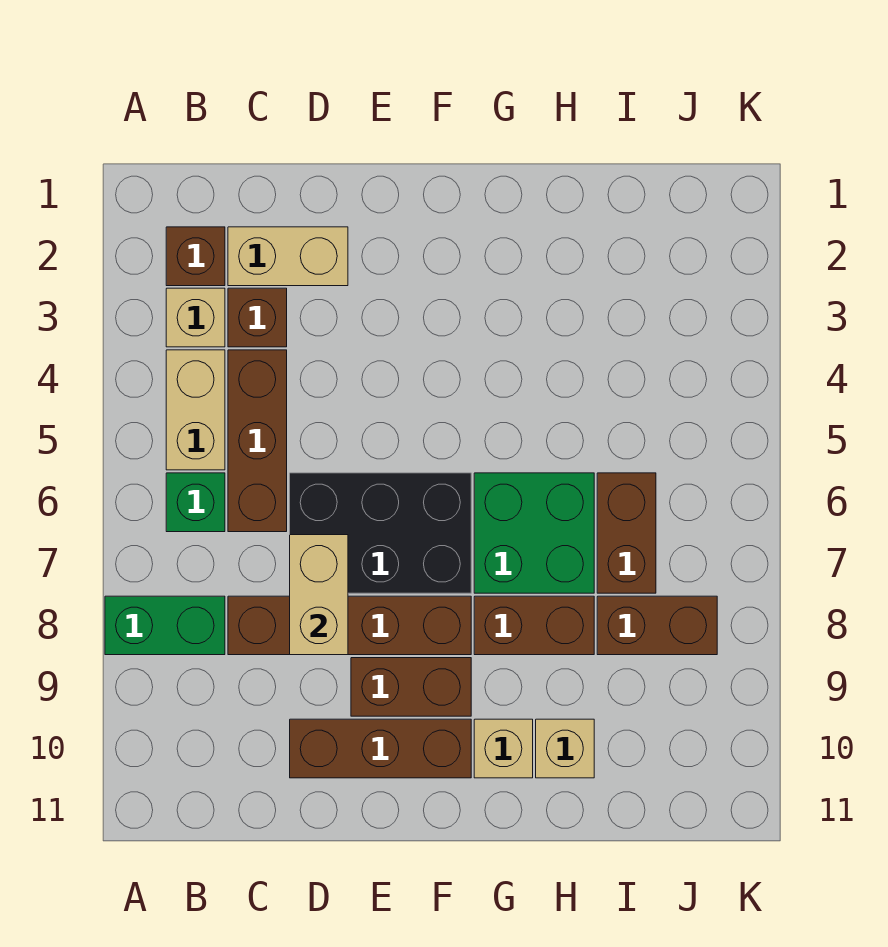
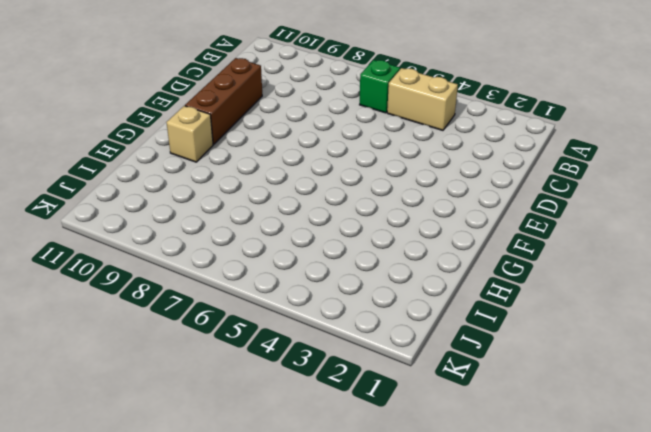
none -> green 1x2 brick [105,596,225,655]
none -> brown 1x1 brick [166,227,225,286]
none -> tan 1x1 brick [166,288,225,347]

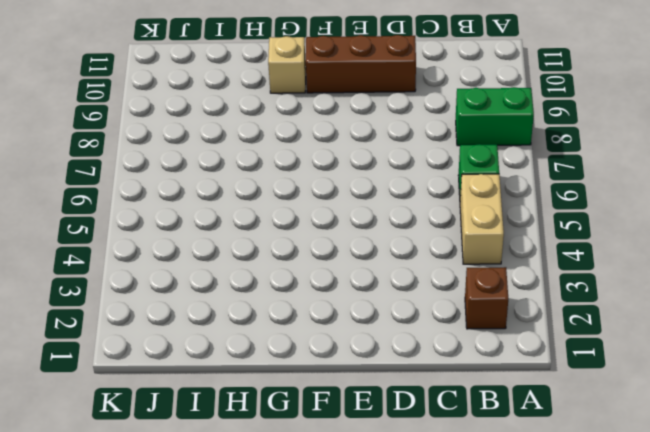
none -> tan 1x1 brick [166,288,225,347]
none -> tan 1x2 brick [228,227,348,286]
none -> brown 1x1 brick [228,288,287,347]

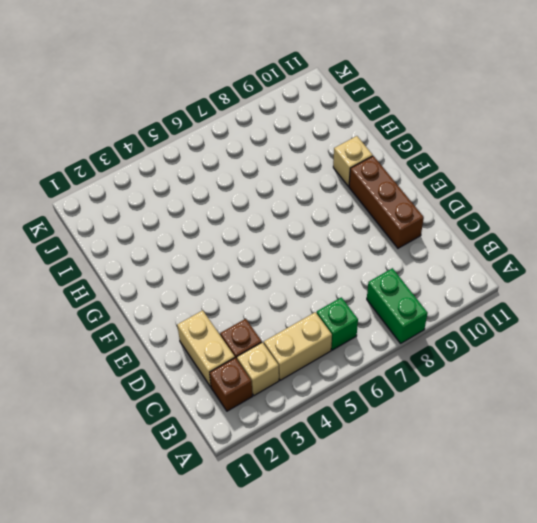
none -> brown 1x3 brick [228,350,287,532]
none -> brown 1x4 brick [228,596,471,655]
none -> black 2x3 brick [290,473,471,593]

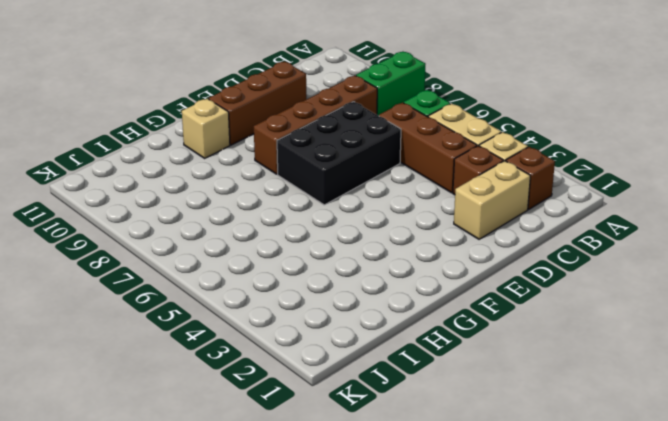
none -> brown 1x2 brick [351,658,471,716]
none -> green 2x2 brick [474,473,594,593]
none -> brown 1x2 brick [474,596,594,655]

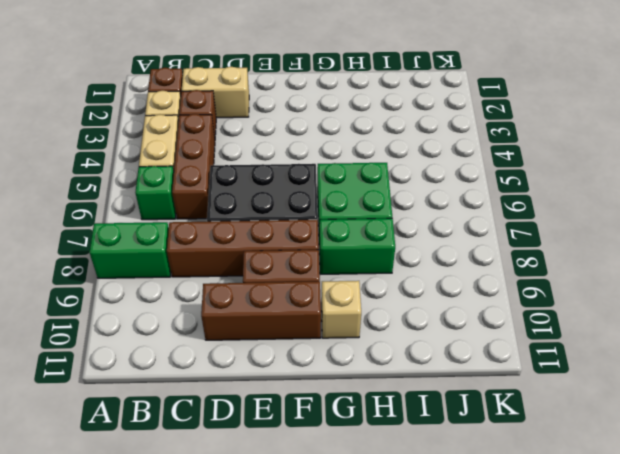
green 1x2 brick [319,218,395,274] -> brown 1x2 brick [474,596,594,655]
none -> tan 1x1 brick [536,719,594,778]
none -> brown 1x2 brick [597,473,656,593]
none -> brown 1x2 brick [597,596,717,655]

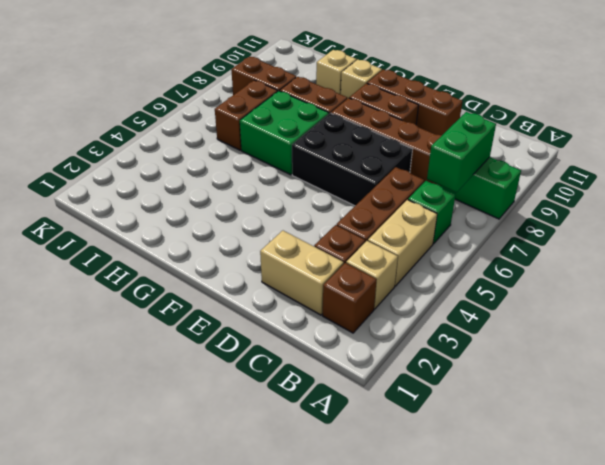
green 1x2 brick [427,112,496,192] -> none
none -> tan 1x2 brick [290,535,348,655]

